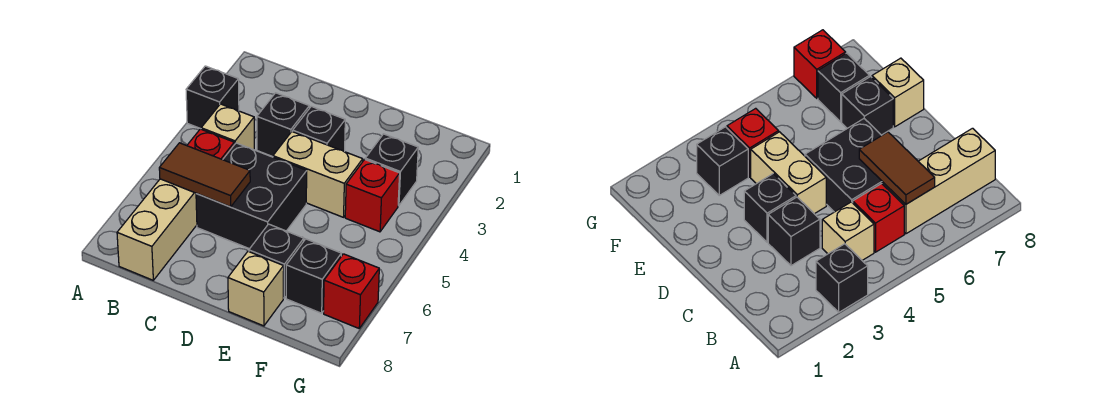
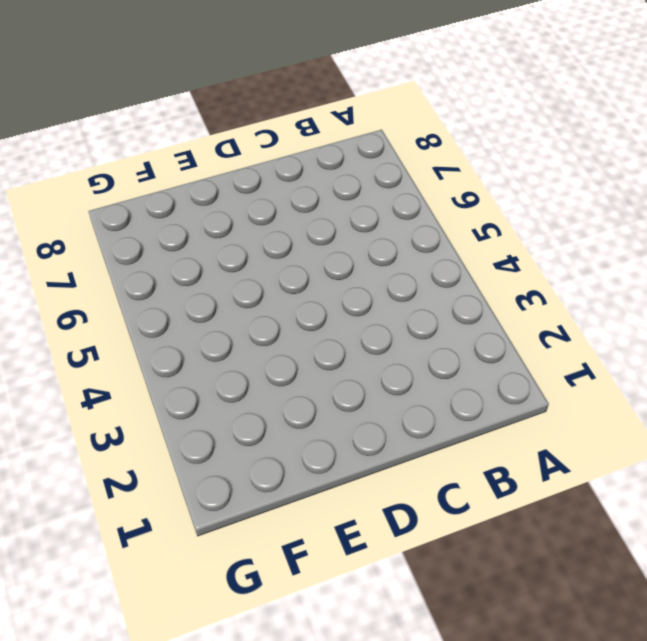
none -> black 1x1 brick [186,66,239,129]
none -> tan 1x1 brick [201,104,254,150]
none -> red 1x1 brick [187,129,234,160]

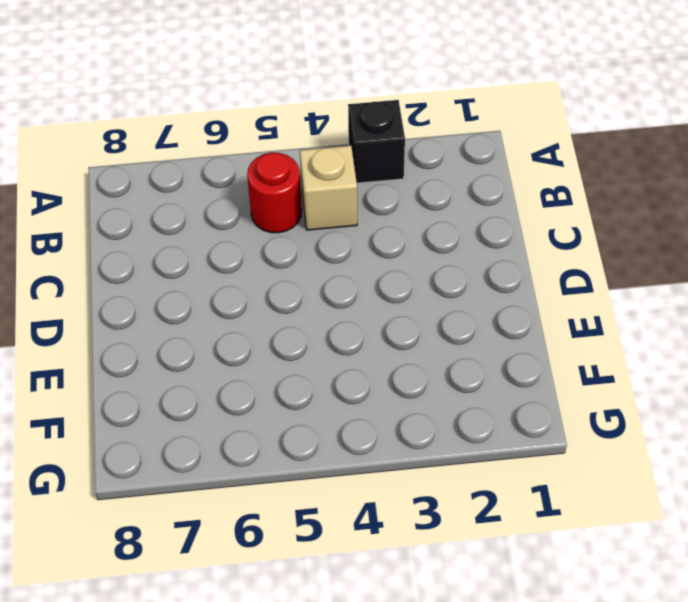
red 1x1 round brick [247,153,302,233] -> red 1x1 brick [187,129,234,160]
none -> tan 1x3 brick [117,179,197,280]
none -> black 1x1 brick [257,93,309,157]
none -> black 2x2 brick [196,143,307,249]

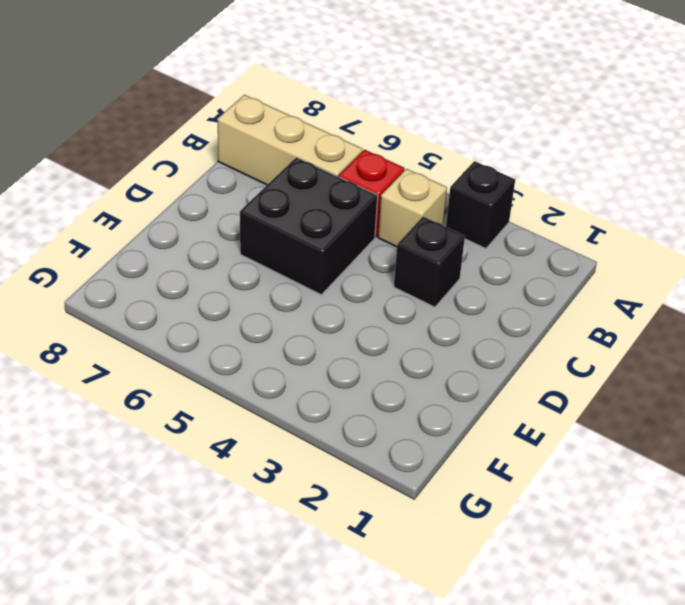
none -> black 1x1 brick [293,106,345,152]
none -> tan 1x2 brick [273,132,363,217]
none -> black 1x1 brick [249,224,304,298]

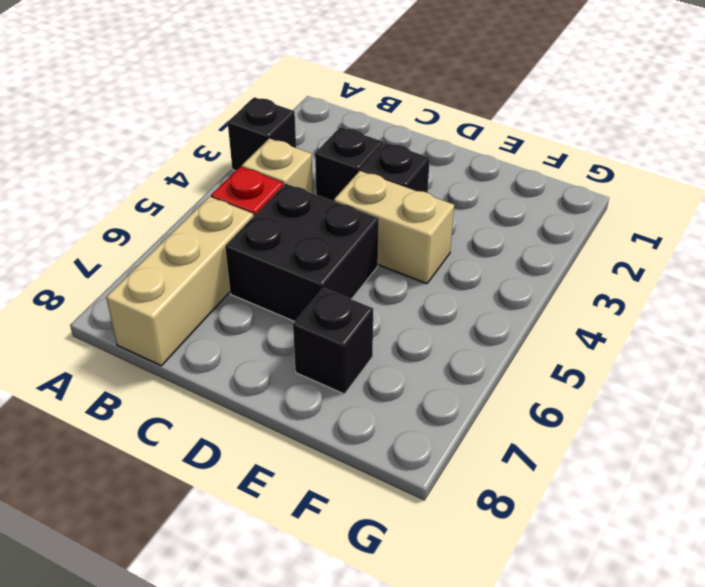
none -> tan 1x1 brick [228,251,284,326]
none -> black 1x1 brick [365,134,418,206]
none -> red 1x1 brick [345,159,400,232]

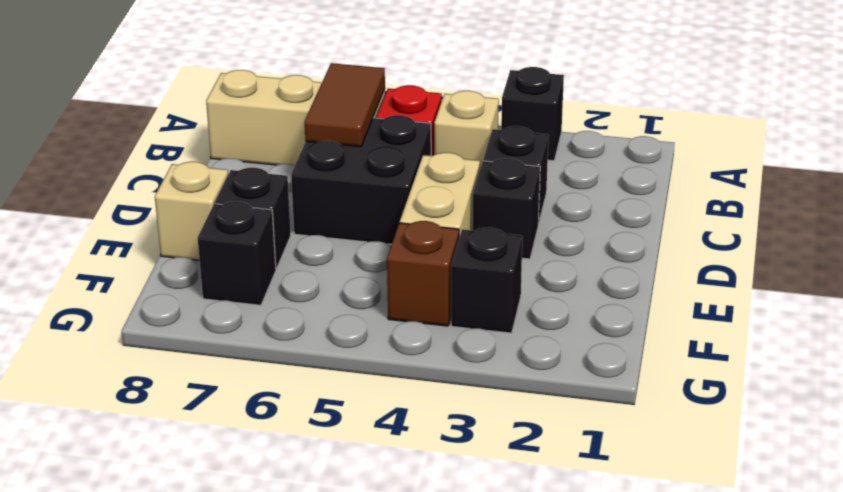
brown 1x1 brick [387,221,459,326] -> red 1x1 brick [345,159,400,232]
none -> red 1x1 brick [324,254,379,328]

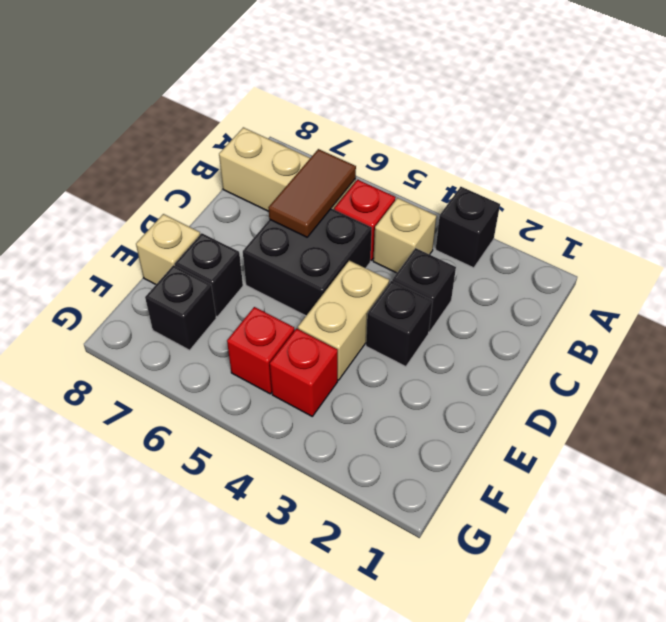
red 1x1 brick [227,307,295,394] -> red 1x1 brick moved to [324,254,379,328]
none -> black 1x1 brick [365,134,418,206]

